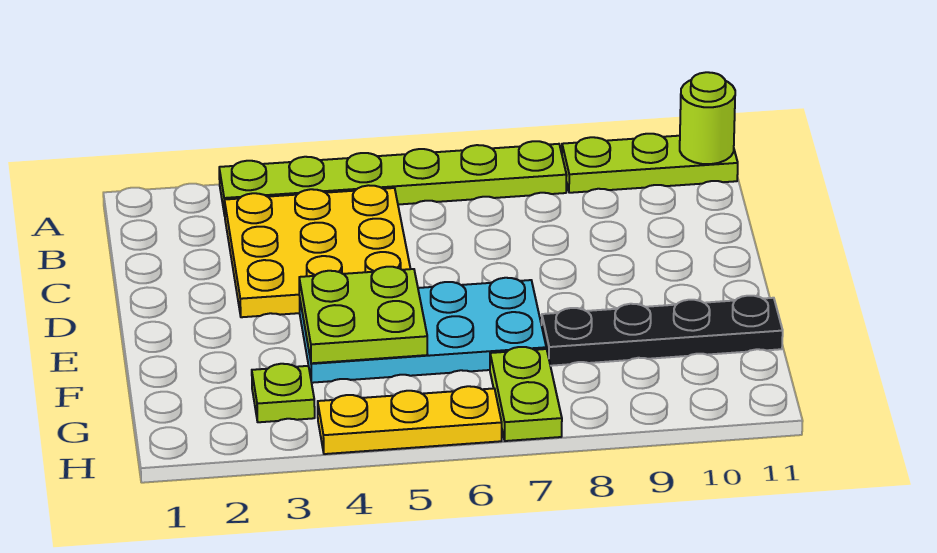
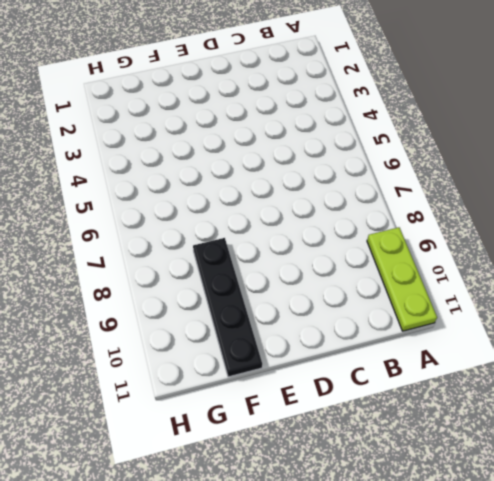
none -> lime 1x6 plate [219,141,567,215]
none -> yellow 3x3 plate [224,185,410,317]

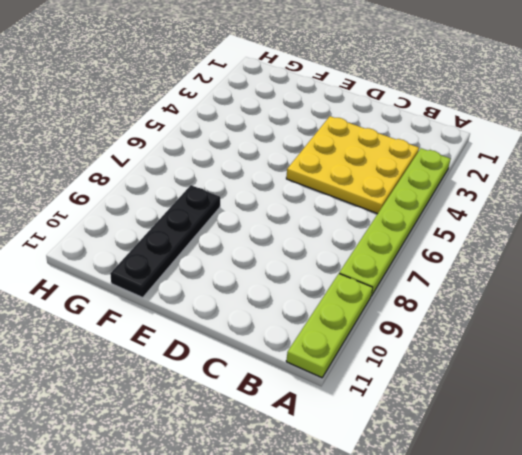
none -> cyan 2x4 plate [300,278,546,383]
none -> lime 1x1 plate [252,364,315,422]

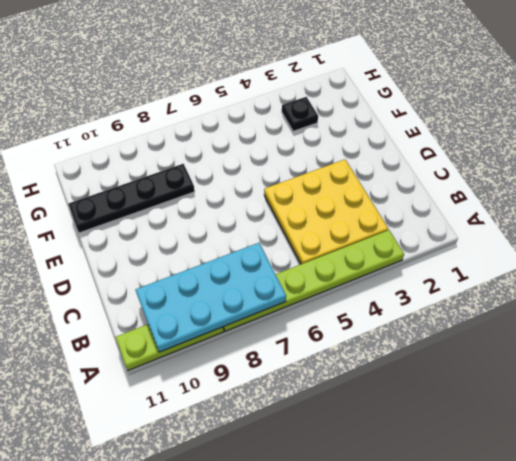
cyan 2x4 plate [136,243,286,352] -> cyan 2x4 plate moved to [300,278,546,383]
black 1x1 plate [282,97,318,131] -> lime 1x1 plate [252,364,315,422]
none -> lime 1x2 plate [490,347,562,441]
none -> yellow 1x3 plate [318,386,502,454]

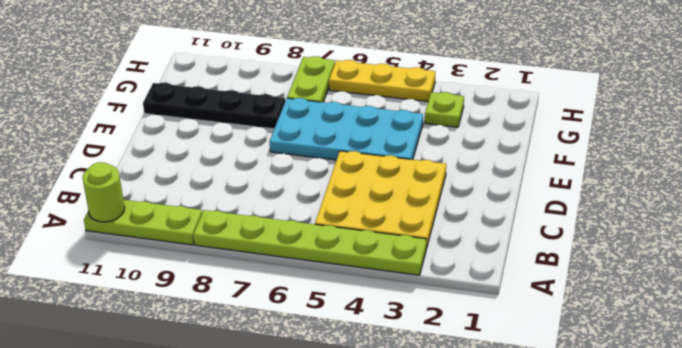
none -> lime 2x2 plate [299,267,428,363]

